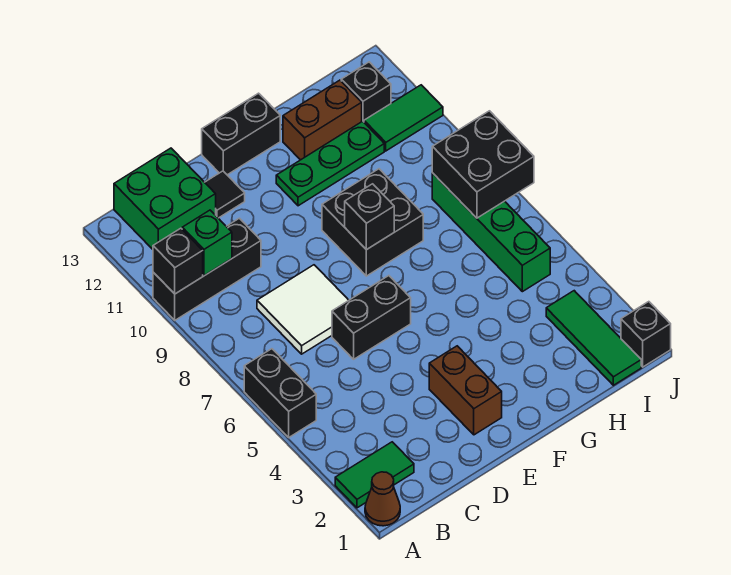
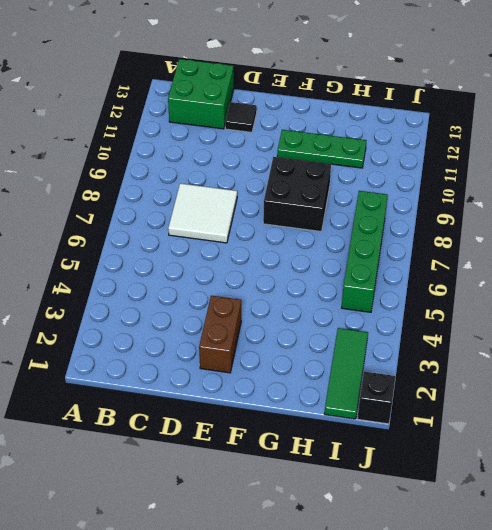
none -> brown 1x1 cone [365,472,400,526]
none -> green 1x2 tile [335,442,414,508]
none -> black 1x2 brick [244,349,316,437]

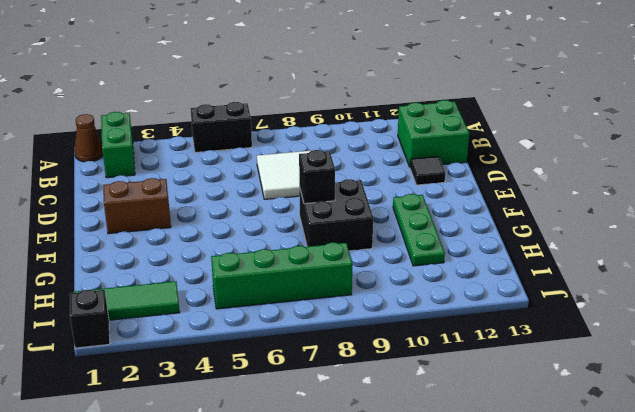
green 1x2 brick [101,112,135,178] -> green 1x2 tile [335,442,414,508]
none -> black 1x3 brick [153,218,261,320]
none -> black 1x2 brick [332,276,411,359]
none -> black 1x2 brick [202,93,280,175]

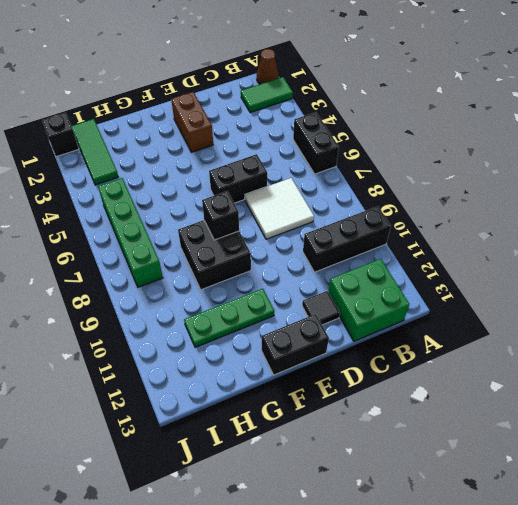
none -> brown 1x2 brick [283,80,362,160]
none -> green 1x2 tile [364,85,443,151]
none -> black 1x1 brick [341,62,391,122]

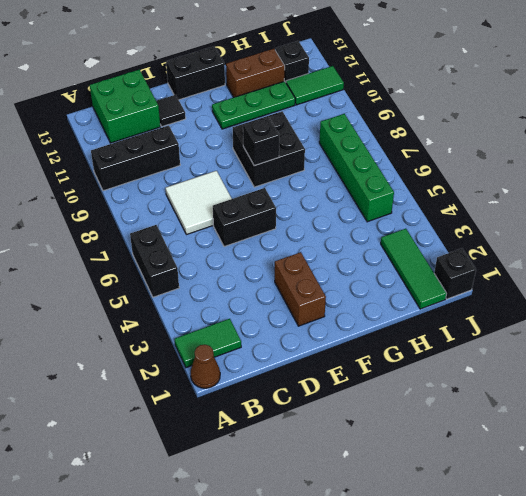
none -> black 1x1 brick [153,228,203,294]
none -> green 1x1 brick [182,210,232,276]
none -> black 2x2 brick [432,111,534,218]

